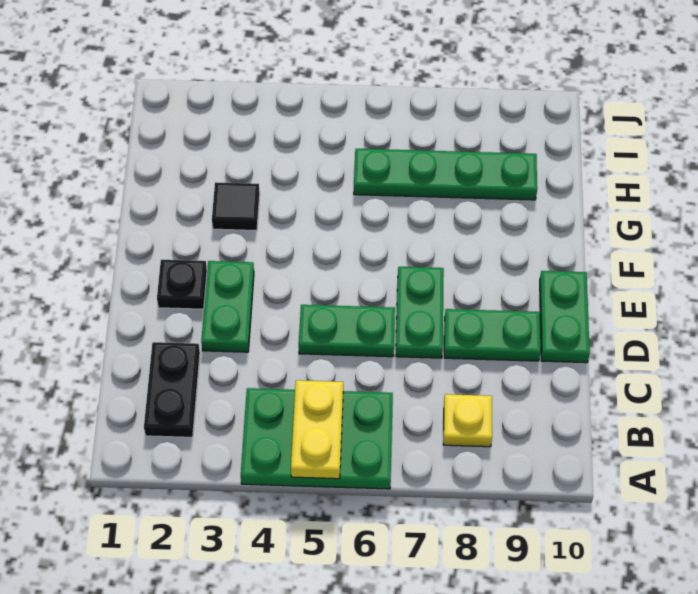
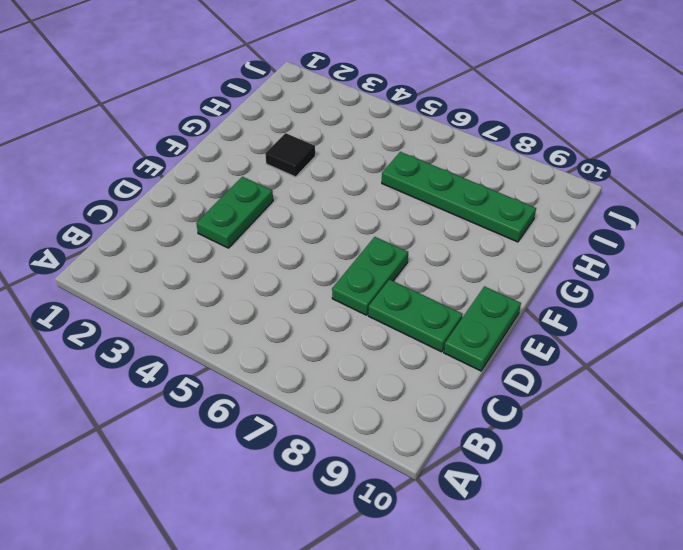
none -> green 2x3 plate [241,388,393,489]
none -> black 1x2 plate [144,342,200,437]
none -> yellow 1x1 plate [444,394,492,447]

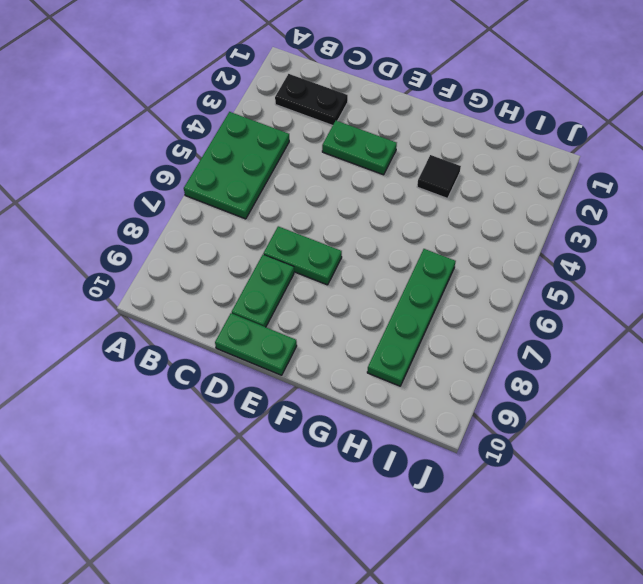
none -> yellow 1x1 plate [444,394,492,447]
none -> green 1x2 plate [299,305,395,357]
none -> black 1x1 plate [157,260,207,309]

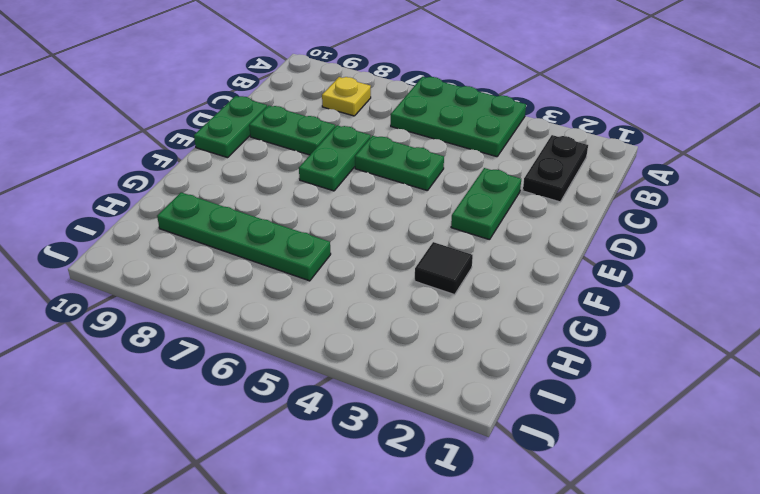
none -> black 1x1 plate [157,260,207,309]
none -> yellow 1x2 plate [291,380,343,479]

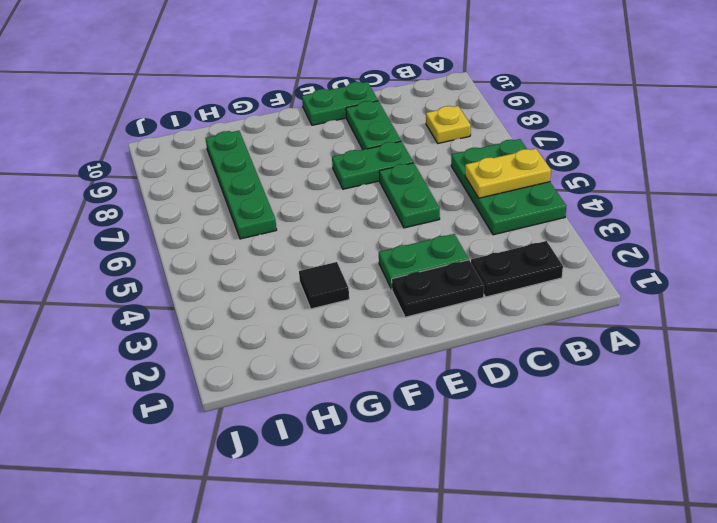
black 1x2 plate [392,260,484,317] -> black 1x1 plate [157,260,207,309]

